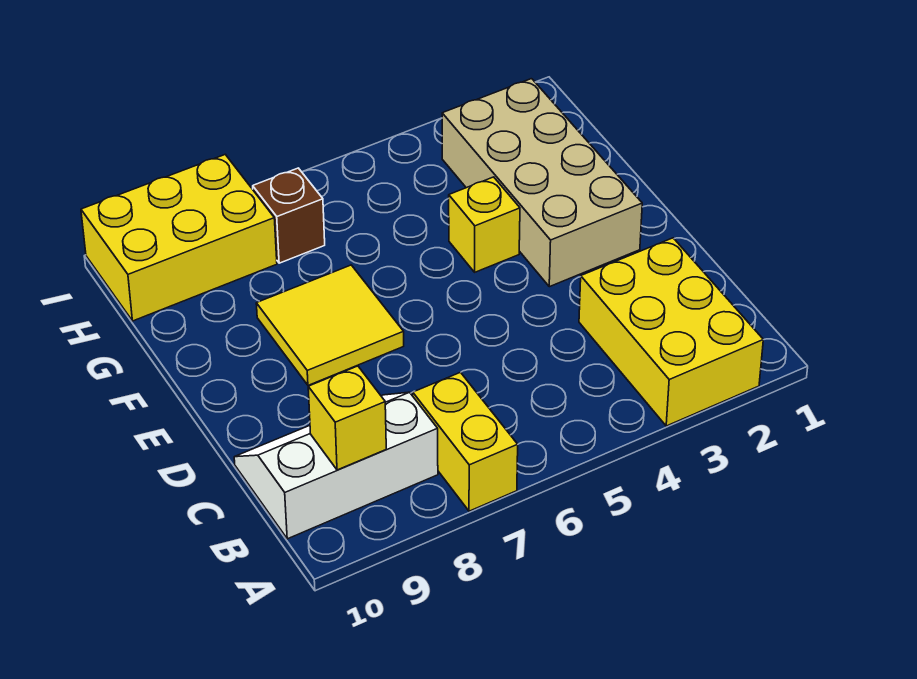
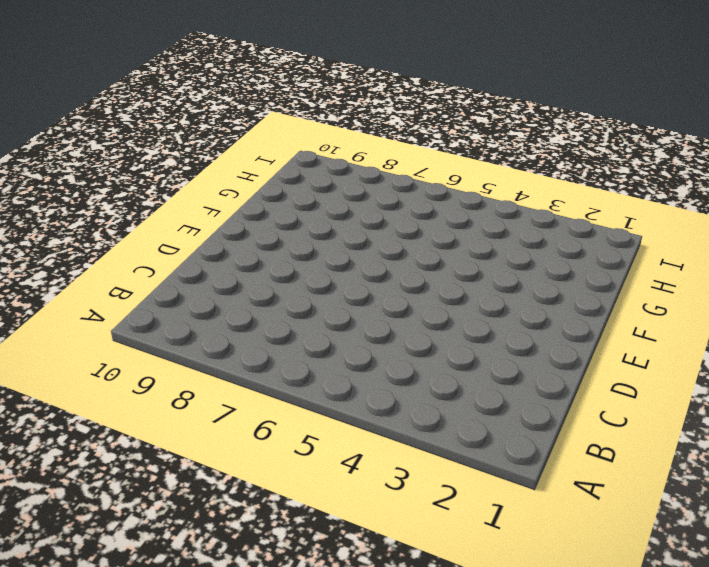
none -> yellow 2x3 brick [579,238,763,426]
none -> yellow 1x2 brick [413,372,518,511]

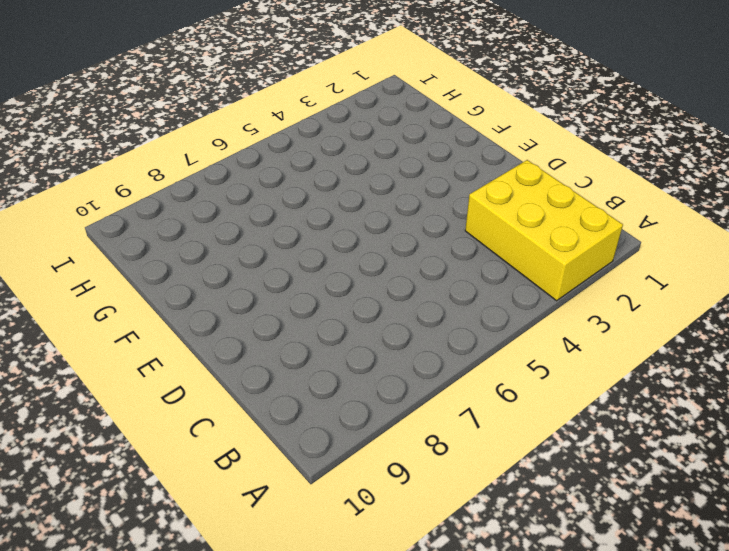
none -> yellow 1x2 brick [413,372,518,511]
none -> white 2x3 slope [234,392,438,539]

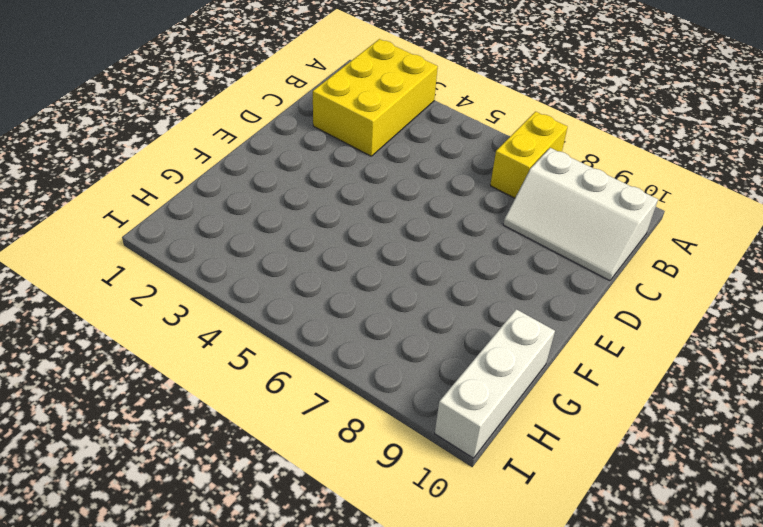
white 1x3 brick [435,309,555,458] -> yellow 2x3 brick [81,155,277,321]
none -> tan 2x4 brick [442,79,642,287]
none -> yellow 2x2 tile [256,265,404,385]

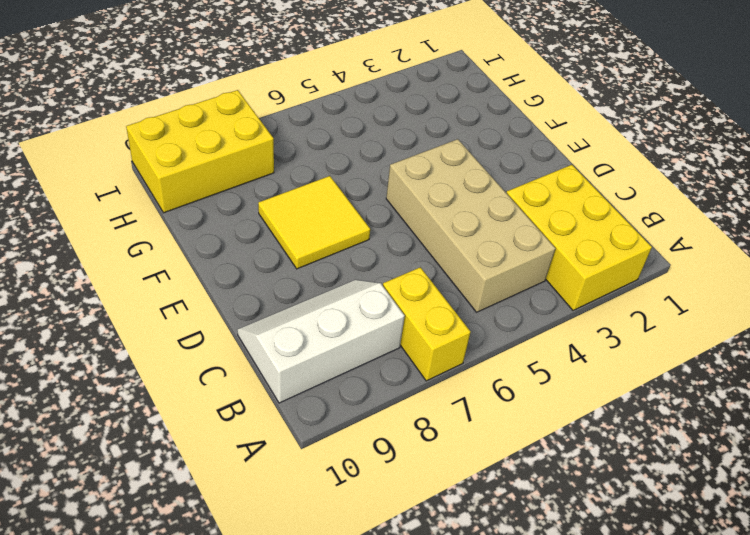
tan 2x4 brick [386,139,555,312] -> tan 2x4 brick moved to [442,79,642,287]
none -> yellow 1x1 brick [449,177,520,272]
none -> brown 1x1 brick [253,168,325,263]

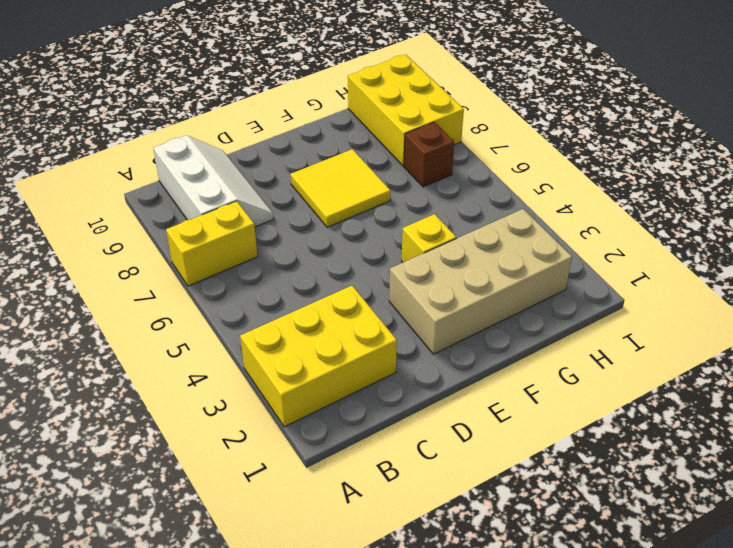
none -> yellow 1x1 brick [308,366,386,470]

